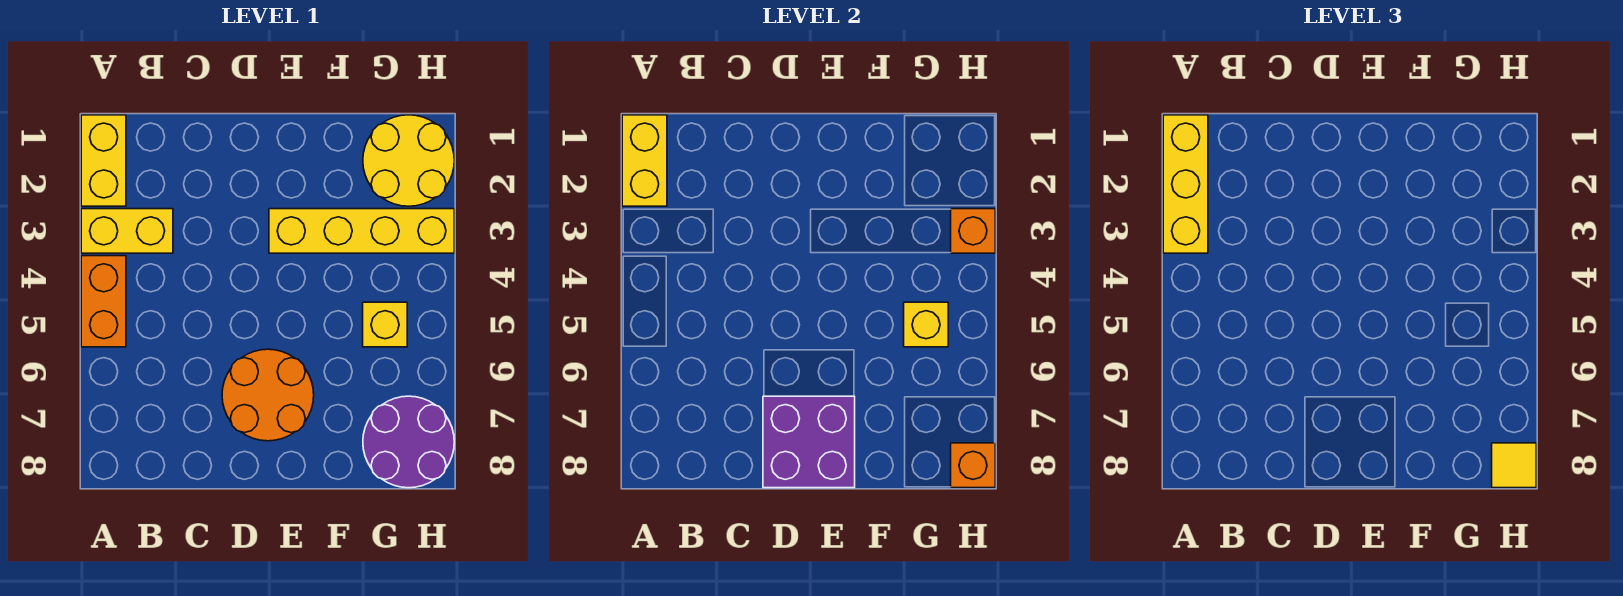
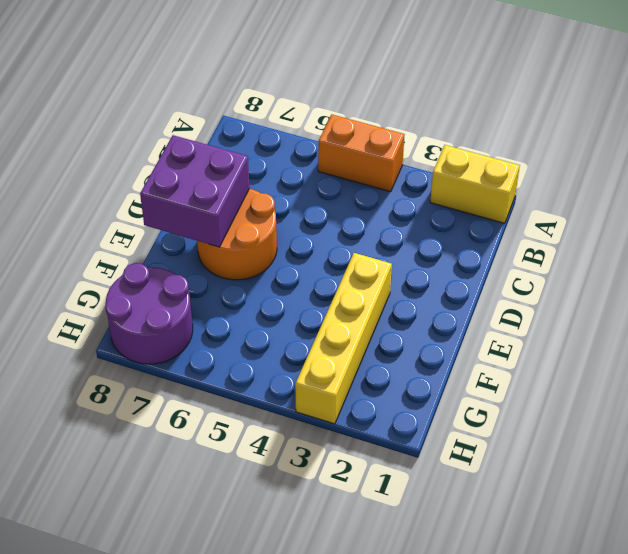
none -> yellow 1x2 brick [81,209,173,253]
none -> yellow 2x2 round brick [363,115,454,206]
none -> yellow 1x1 brick [363,302,407,347]

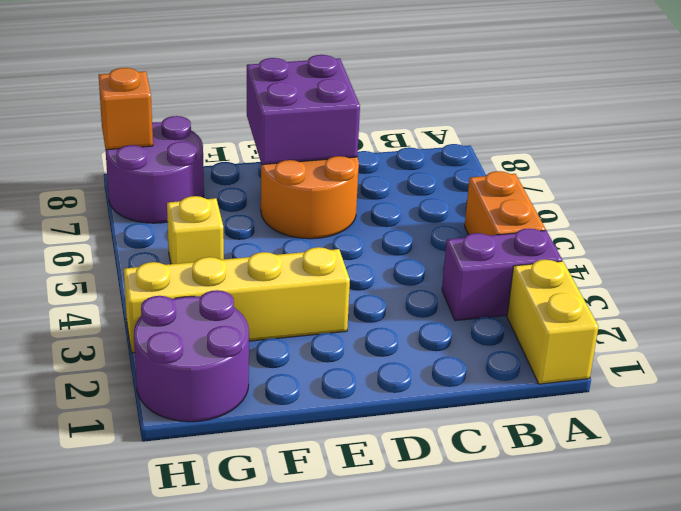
purple 1x2 brick [442,229,562,321] -> yellow 1x2 brick [81,209,173,253]
purple 2x2 round brick [134,290,249,422] -> yellow 2x2 round brick [363,115,454,206]
none -> yellow 1x2 brick [622,115,667,206]
none -> yellow 1x1 brick [904,302,948,347]
none -> orange 1x1 brick [951,209,995,253]

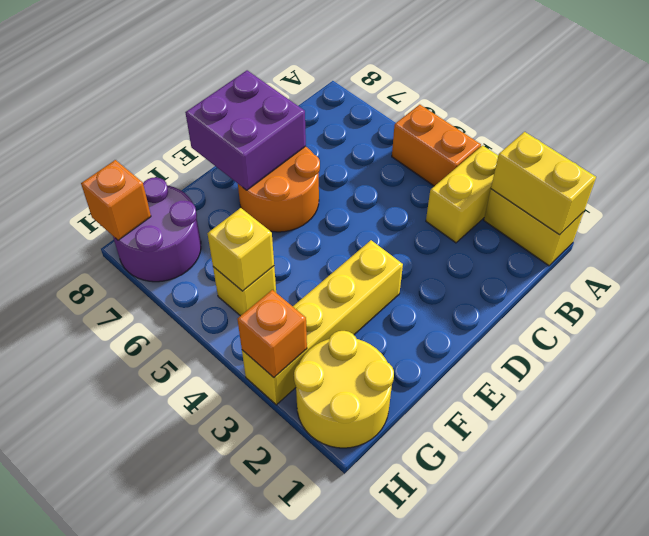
none -> yellow 1x3 brick [1163,115,1208,253]
none -> yellow 1x1 tile [1492,443,1536,488]

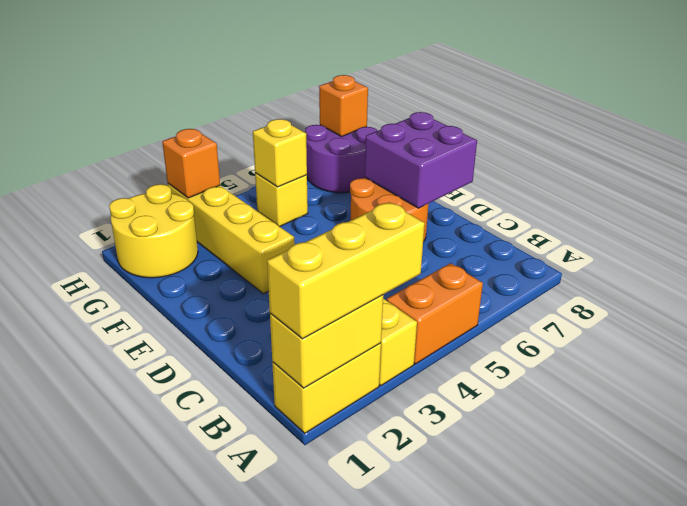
none -> yellow 1x1 tile [1492,443,1536,488]

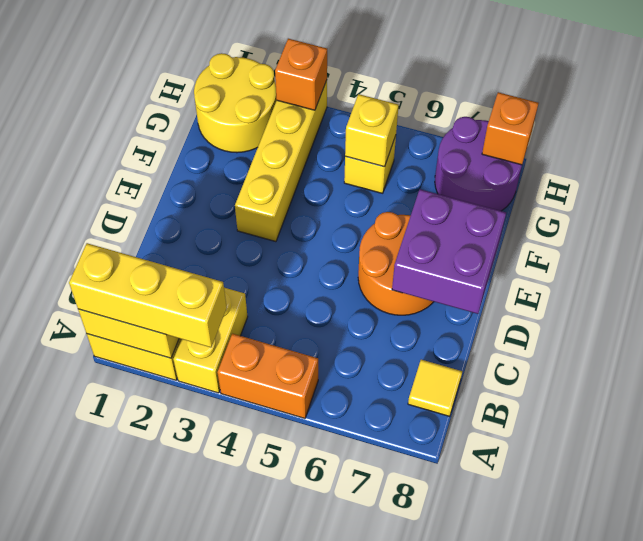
yellow 1x1 tile [408,360,462,416] -> yellow 1x1 tile moved to [1492,443,1536,488]

